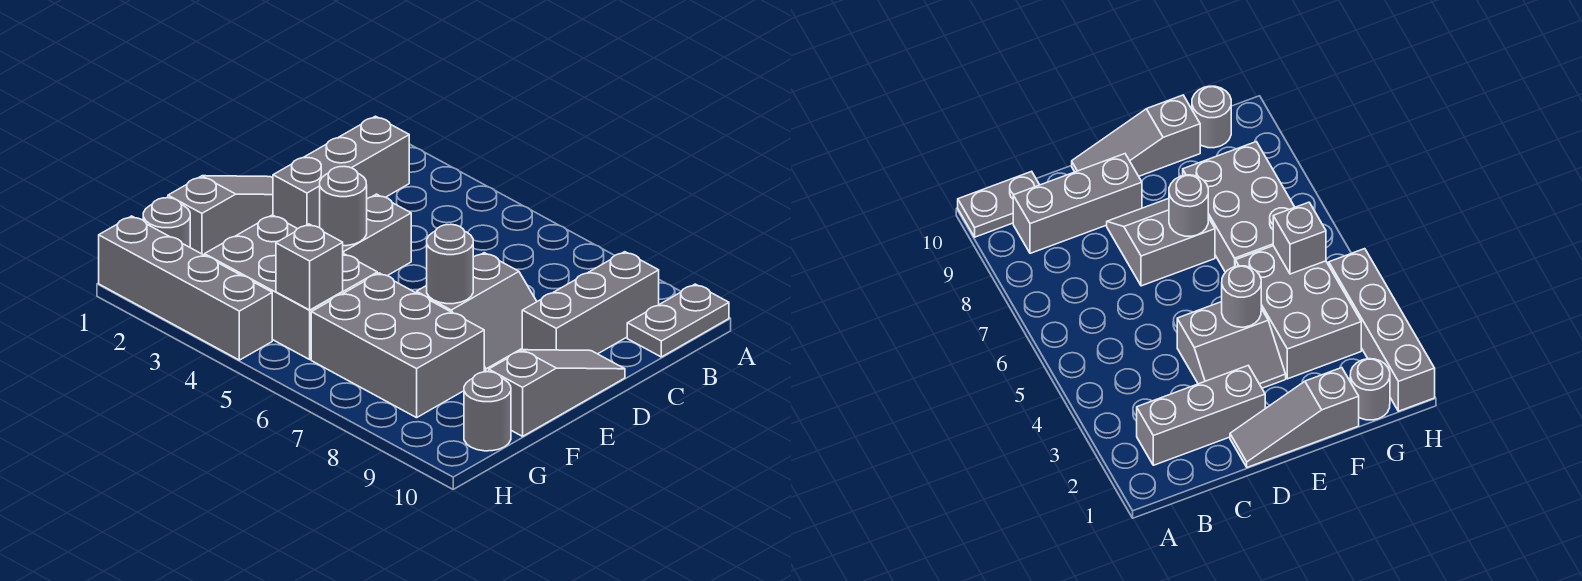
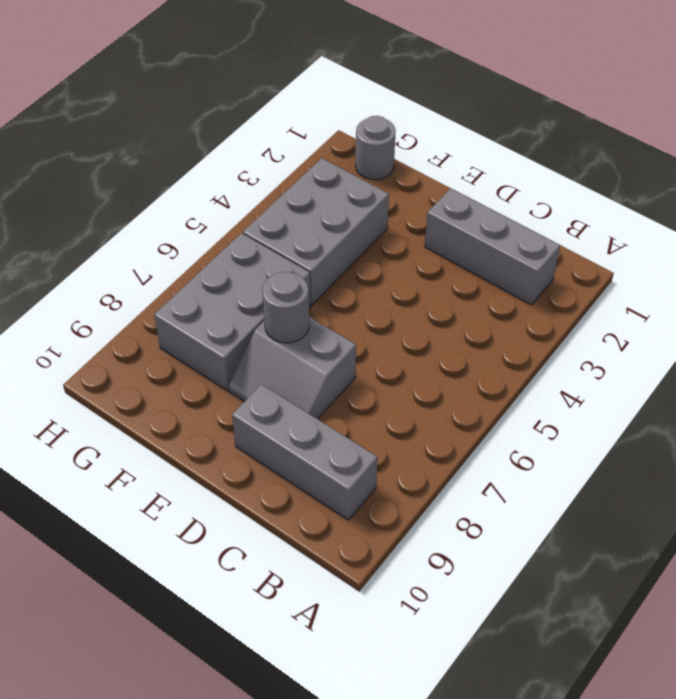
none -> grey 1x2 plate [627,284,729,357]
none -> grey 1x3 slope [168,176,273,255]
none -> grey 2x2 slope [319,194,411,276]

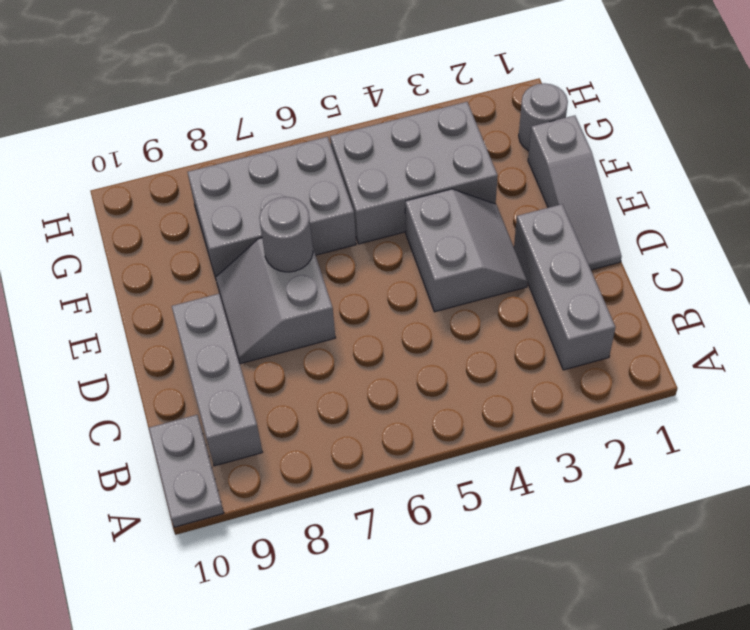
none -> grey 1x3 slope [489,350,625,436]
none -> grey 1x1 round brick [464,372,511,451]
none -> grey 1x4 brick [99,216,272,360]

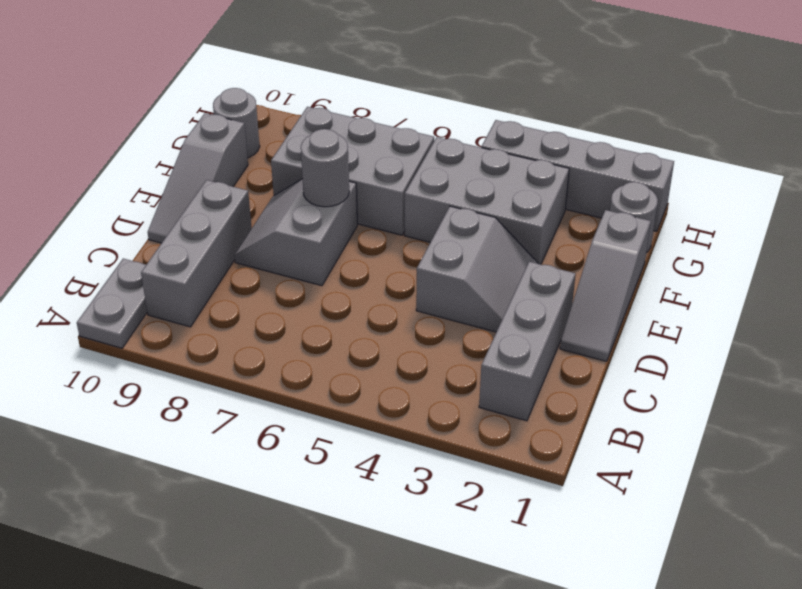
none -> grey 1x1 round brick [320,167,367,246]
none -> grey 1x1 brick [276,224,343,310]

